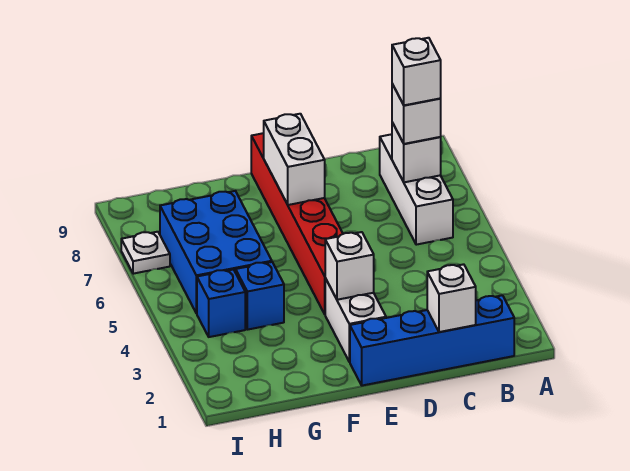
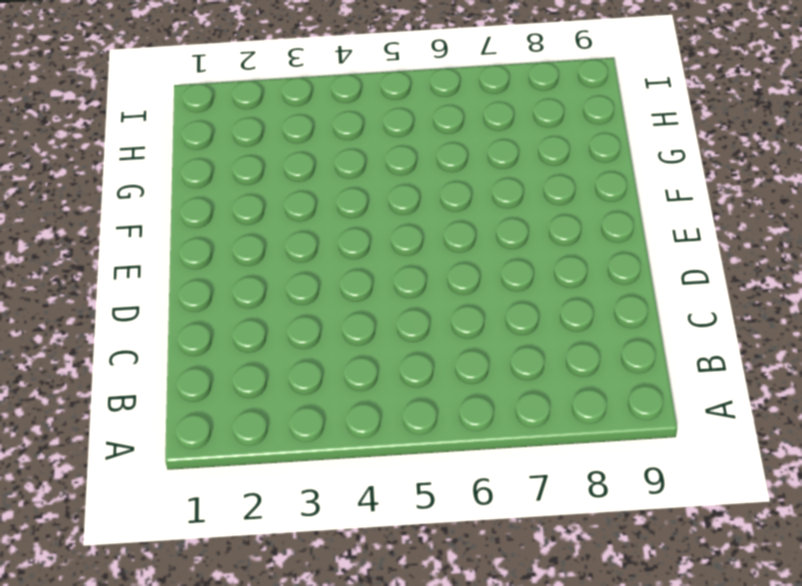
none -> blue 1x4 brick [350,295,514,386]
none -> white 1x3 brick [380,134,453,245]
none -> white 1x2 brick [325,278,386,362]

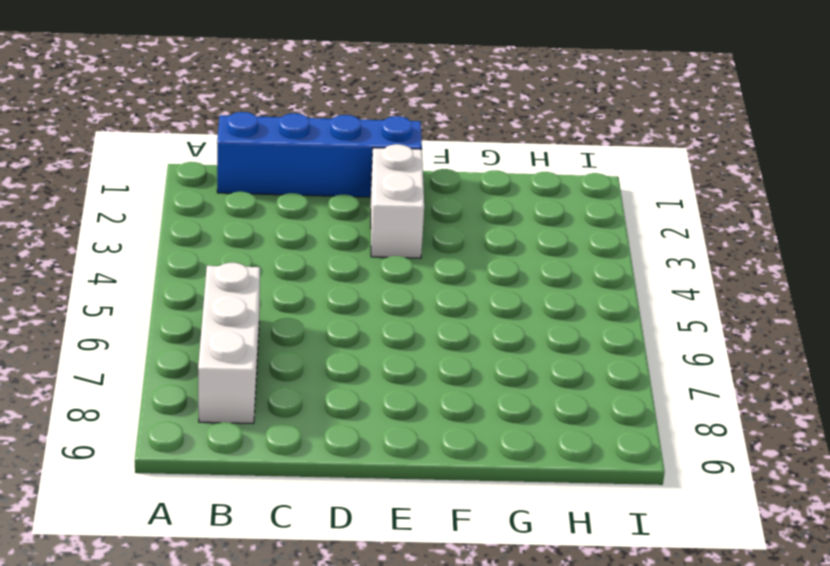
none -> red 1x6 brick [251,133,343,314]
none -> blue 1x1 brick [236,262,284,330]
none -> blue 2x3 brick [160,191,272,313]

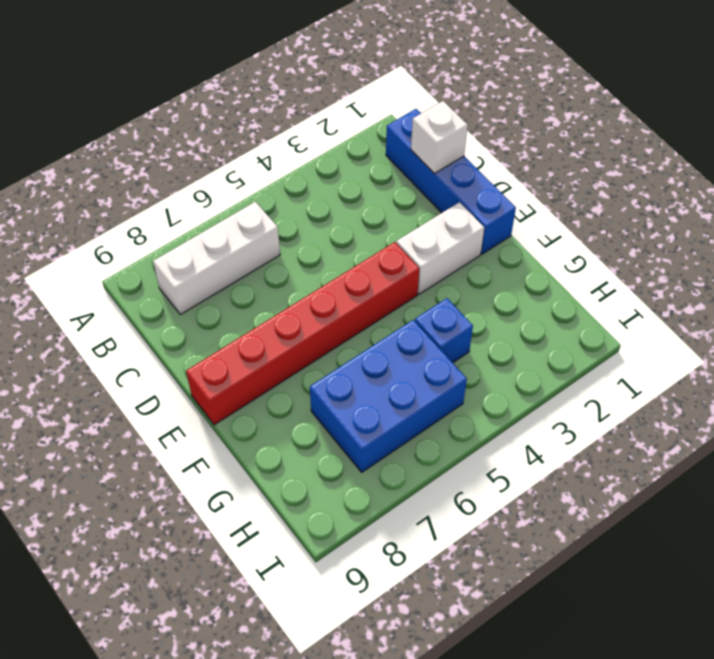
none -> blue 1x1 brick [197,270,245,337]
none -> white 1x1 plate [121,232,170,274]
none -> white 1x1 brick [392,123,441,182]

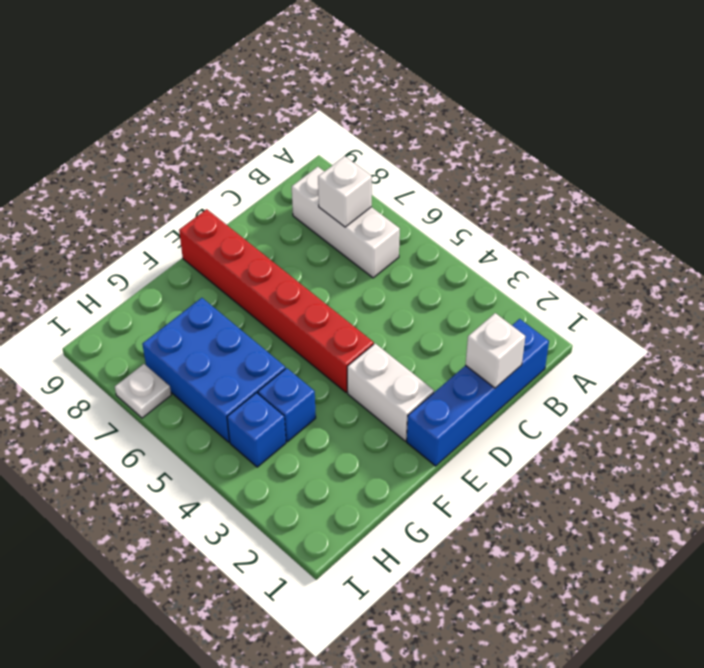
none -> white 1x1 brick [325,232,374,300]
none -> white 1x2 brick [264,114,325,205]
none -> white 1x1 brick [392,84,441,144]

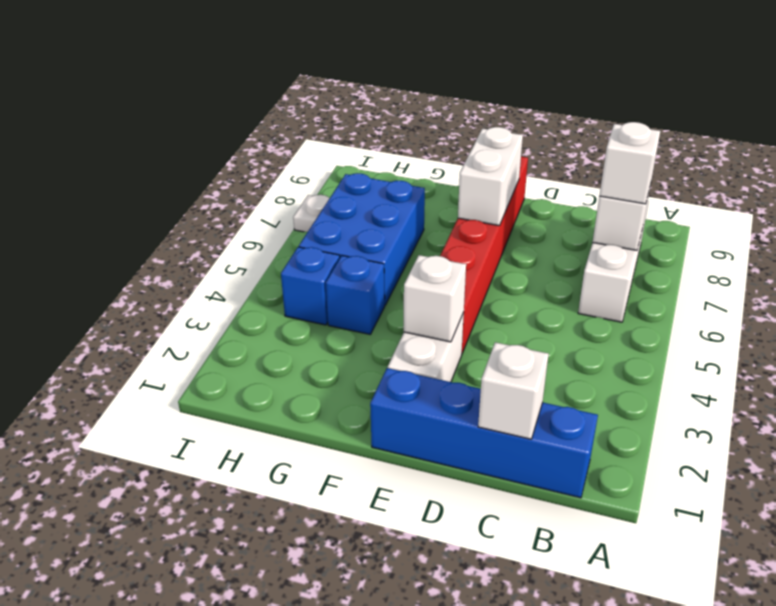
none -> white 1x1 brick [392,38,441,105]

